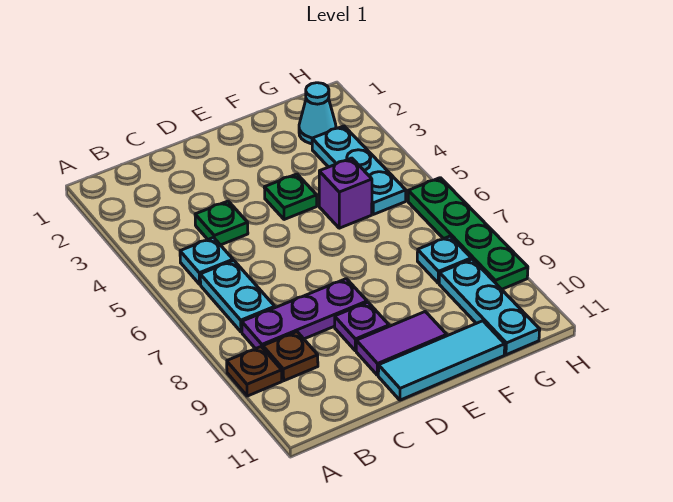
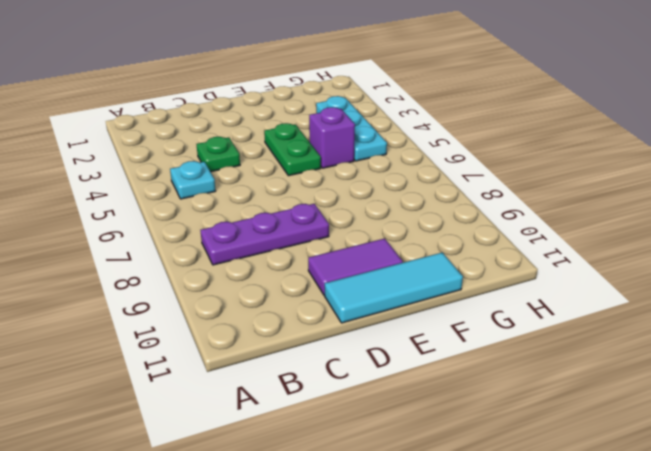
green 1x2 plate [264,123,321,176] -> green 1x1 plate [264,174,317,220]
none -> brown 1x1 plate [227,347,282,396]
none -> cyan 1x2 plate [200,261,275,332]
none -> brown 1x1 plate [263,332,318,381]

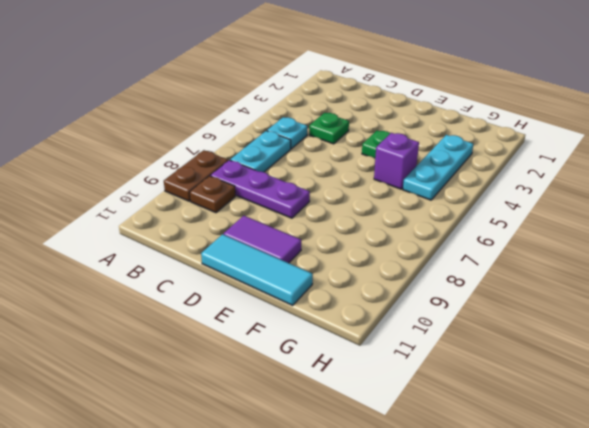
brown 1x2 plate [164,150,228,201] -> brown 1x1 plate [227,347,282,396]
none -> purple 1x1 plate [335,302,389,351]
none -> cyan 1x1 cone [299,83,336,144]
none -> cyan 1x1 plate [417,236,471,283]

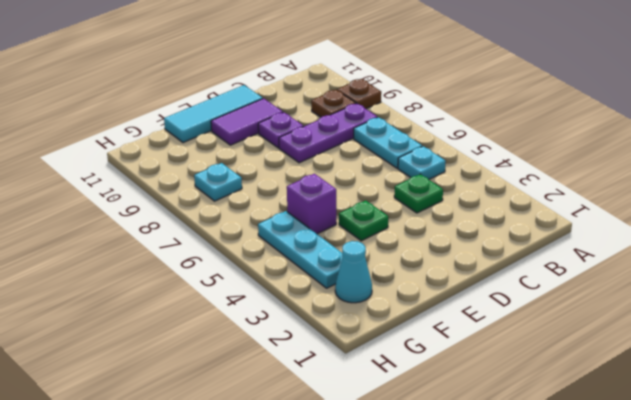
none -> cyan 1x3 plate [439,259,540,355]
none -> green 1x4 plate [408,178,528,289]

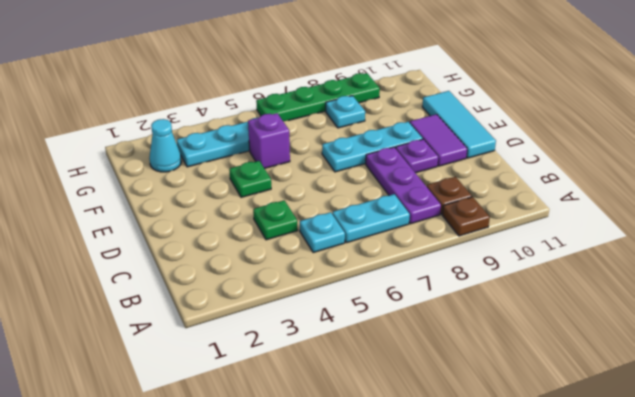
cyan 1x3 plate [322,122,423,172] -> cyan 1x3 plate moved to [439,259,540,355]

